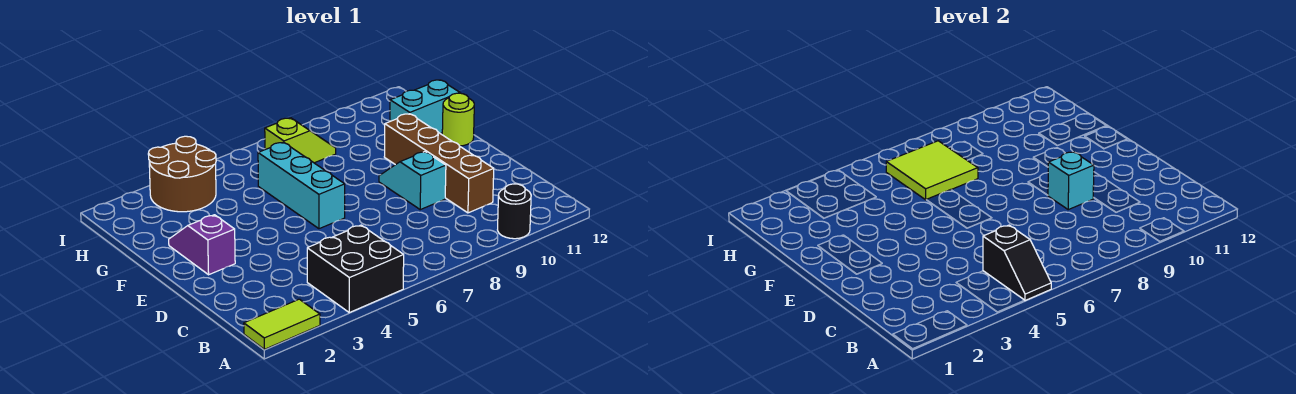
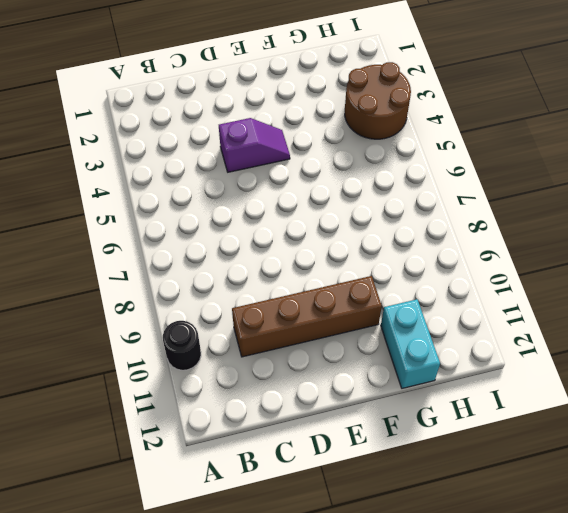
purple 1x2 slope [219,118,290,172] -> purple 1x2 slope moved to [169,215,235,275]
none -> lime 1x2 tile [244,299,320,349]
none -> black 2x2 brick [307,225,404,313]
none -> cyan 1x2 slope [379,152,446,210]

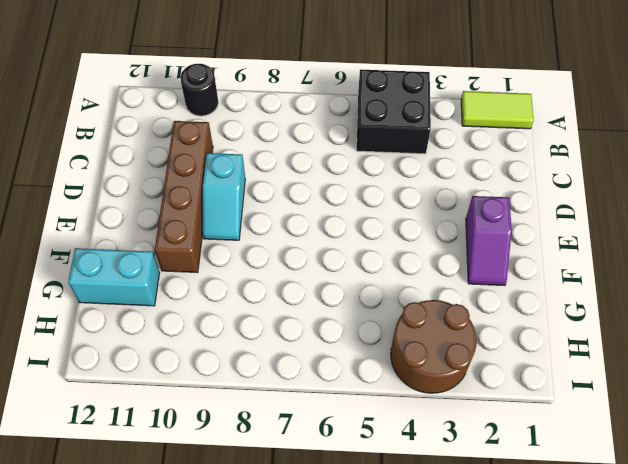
none -> cyan 1x3 brick [258,142,345,229]
none -> lime 1x1 round brick [442,93,474,146]
none -> lime 1x2 slope [265,118,336,163]

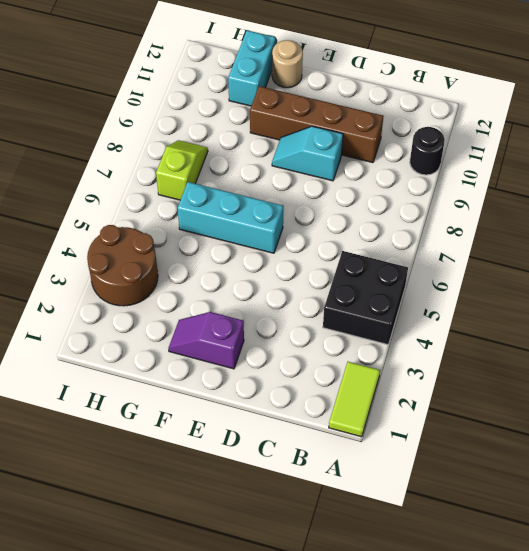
tan 1x1 round brick [272,40,303,88] -> lime 1x1 round brick [442,93,474,146]
none -> black 1x2 slope [983,225,1051,301]
none -> cyan 1x1 brick [1048,152,1094,210]
none -> lime 2x2 tile [886,141,978,200]

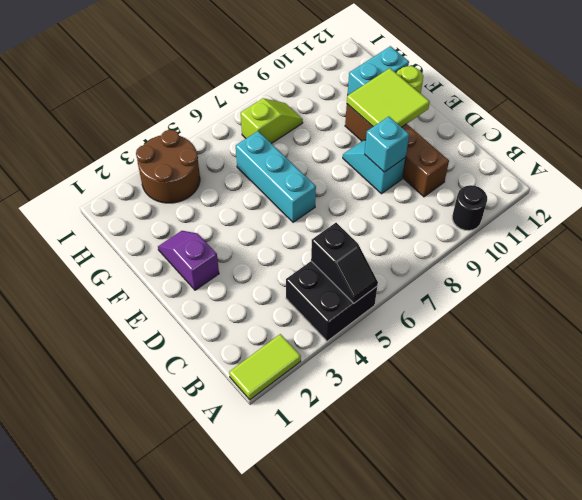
lime 2x2 tile [347,68,430,127] -> lime 2x2 tile moved to [886,141,978,200]

